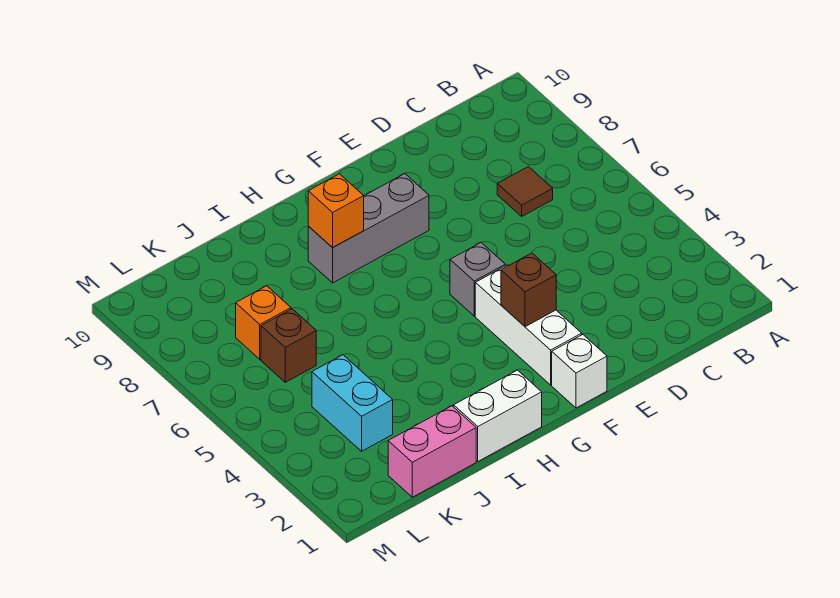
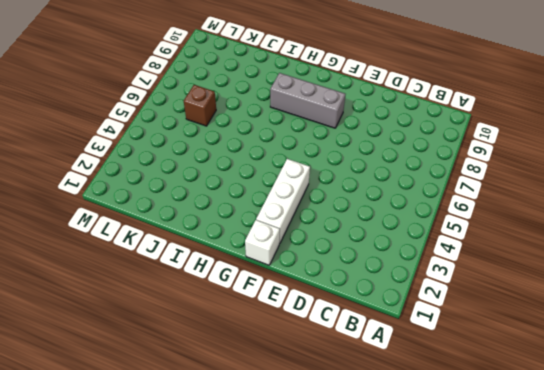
none -> brown 1x1 tile [497,167,553,216]
none -> grey 1x1 brick [450,243,505,316]
none -> white 1x2 brick [454,370,542,461]

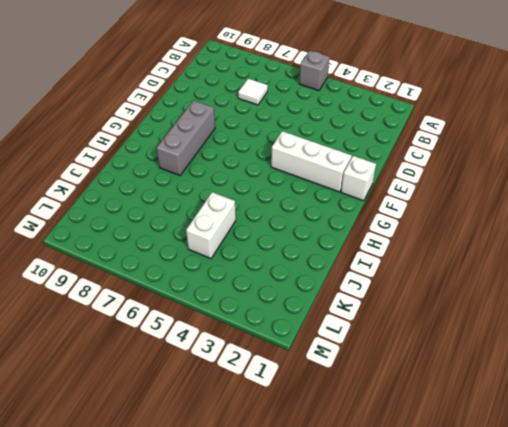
grey 1x1 brick [299,51,330,91] -> grey 1x1 brick moved to [450,243,505,316]
white 1x1 tile [238,79,268,105] -> brown 1x1 tile [497,167,553,216]
white 1x2 brick [186,192,236,258] -> white 1x2 brick moved to [454,370,542,461]
none -> pink 1x2 brick [388,406,476,497]
none -> cyan 1x2 brick [312,355,393,451]
none -> brown 1x1 brick [261,309,316,382]

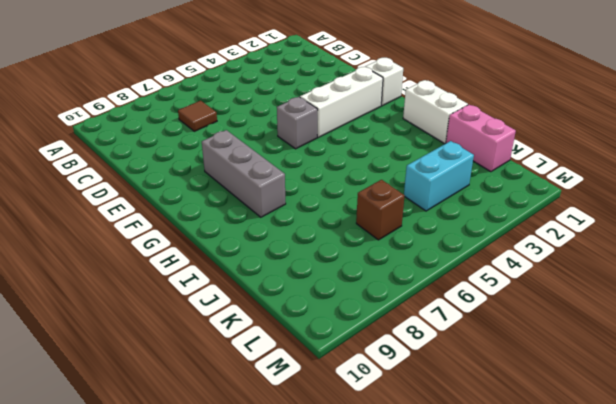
none -> orange 1x1 brick [236,286,291,359]
none -> brown 1x1 brick [501,253,556,327]
none -> orange 1x1 brick [308,174,364,248]

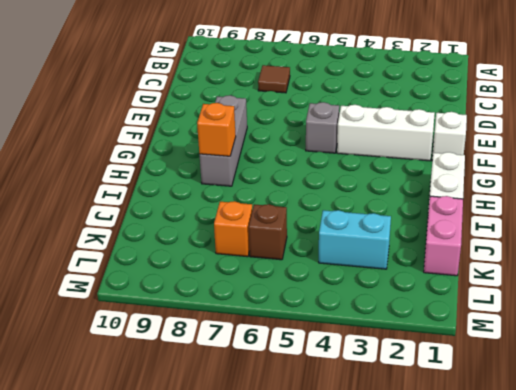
none -> brown 1x1 brick [501,253,556,327]

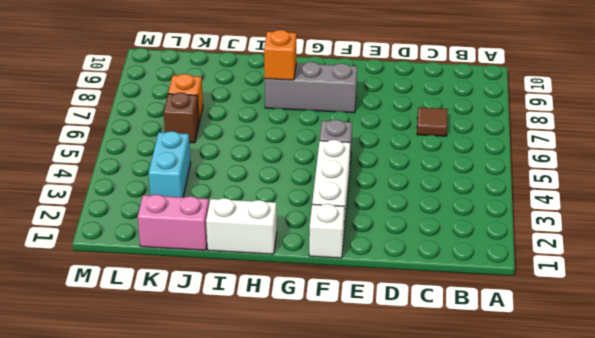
none -> brown 1x1 brick [501,253,556,327]

